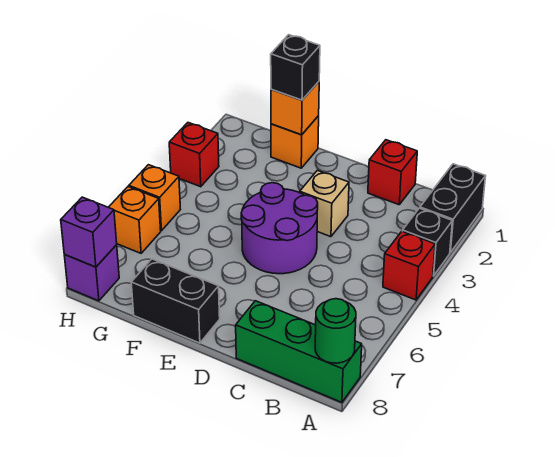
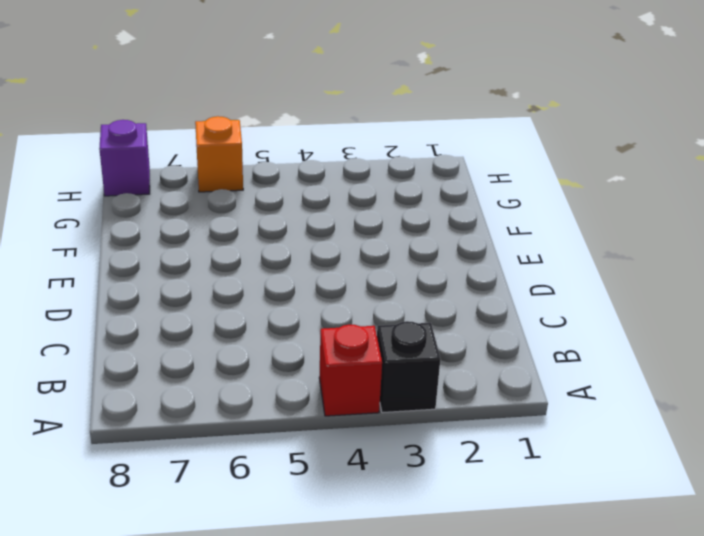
none -> black 1x2 brick [420,164,486,253]
none -> green 1x3 brick [236,301,362,402]
none -> red 1x1 brick [368,140,417,205]

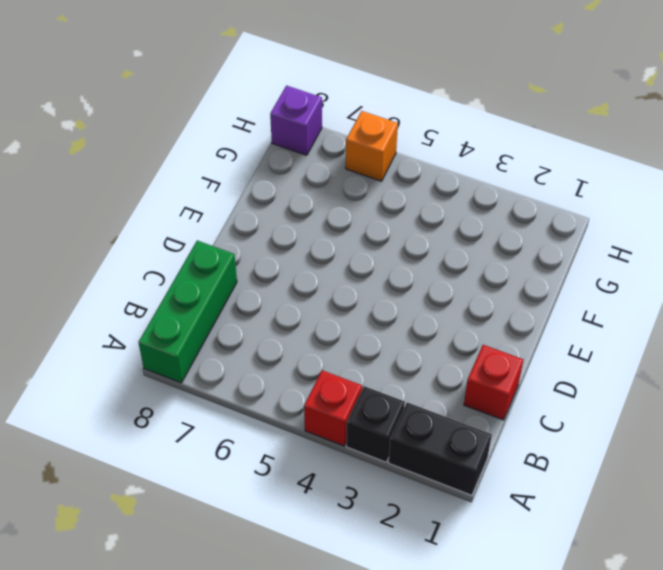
none -> tan 1x1 brick [300,170,349,237]
none -> purple 2x2 round brick [241,183,318,274]
none -> black 1x2 brick [131,259,220,343]

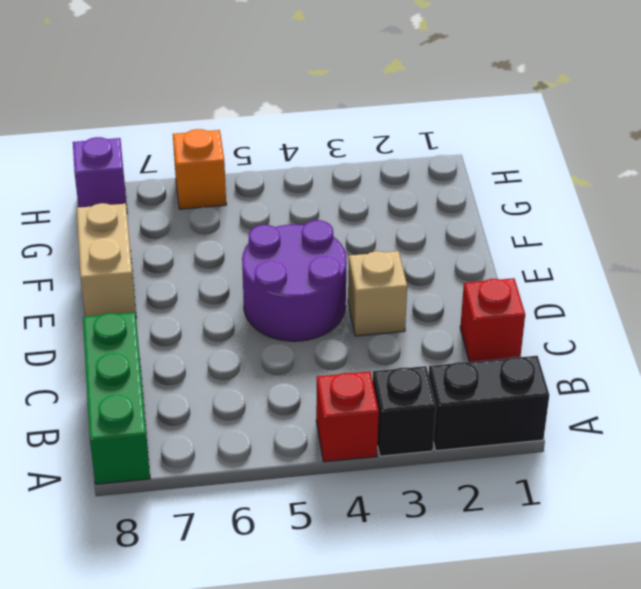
tan 1x2 brick [77,203,136,317] -> black 1x2 brick [131,259,220,343]
none -> orange 1x1 brick [271,116,319,168]
none -> red 1x1 brick [169,123,219,187]
none -> orange 1x1 brick [129,165,180,231]

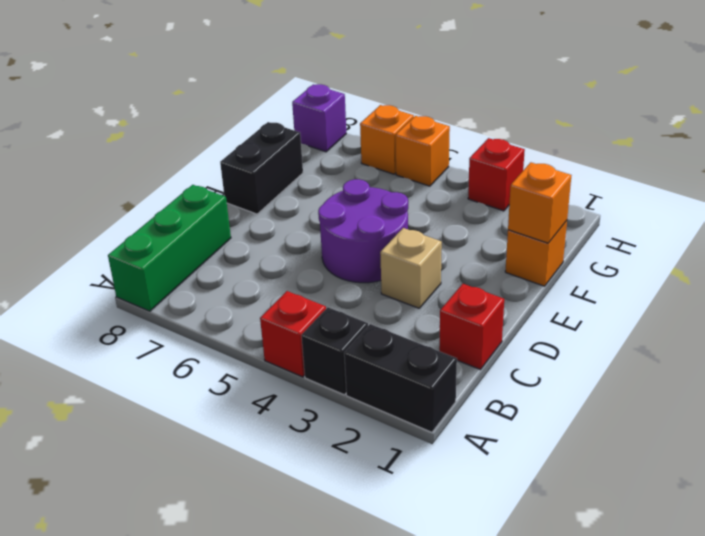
none -> green 1x1 round brick [315,299,356,363]
none -> purple 1x1 brick [61,197,117,267]
none -> black 1x1 brick [271,35,320,100]

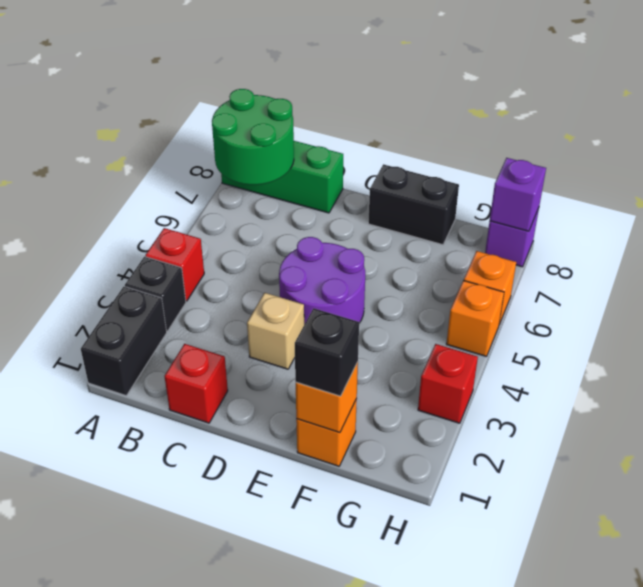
green 2x2 round brick [212,89,294,185] -> green 1x1 round brick [315,299,356,363]

